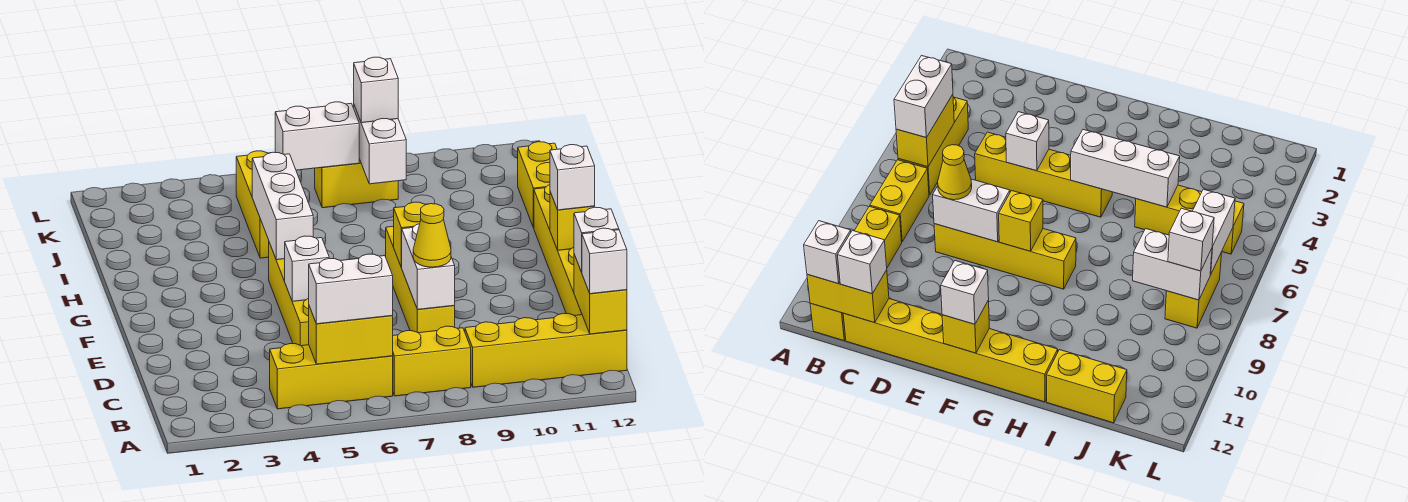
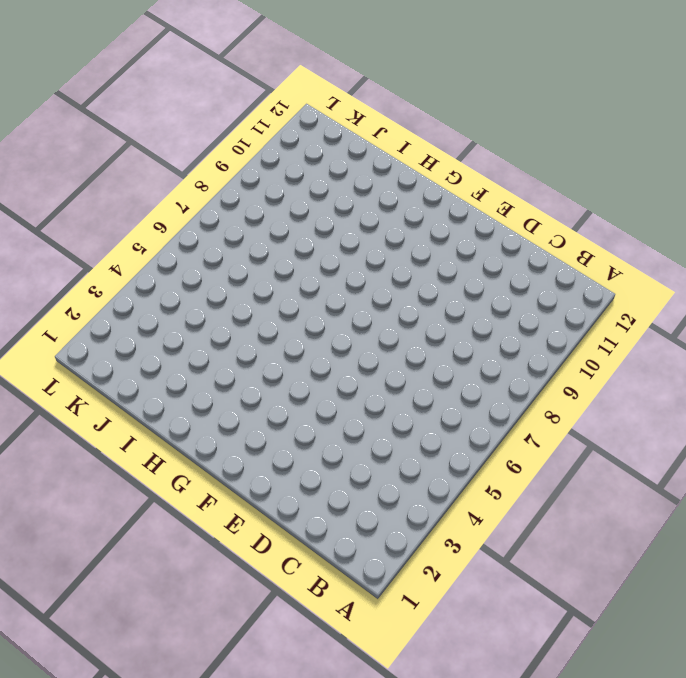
none -> yellow 1x3 brick [270,344,393,409]
none -> yellow 1x2 brick [393,326,471,396]
none -> yellow 1x4 brick [465,313,627,387]

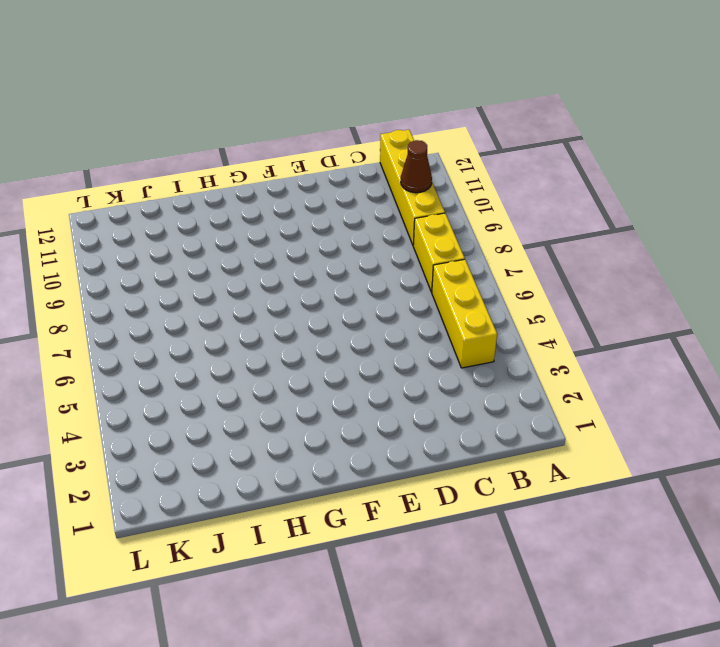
brown 1x1 cone [401,140,432,193] -> none
none -> yellow 1x6 brick [534,185,582,315]
none -> yellow 1x4 brick [269,243,309,346]
none -> yellow 1x4 brick [386,226,455,333]

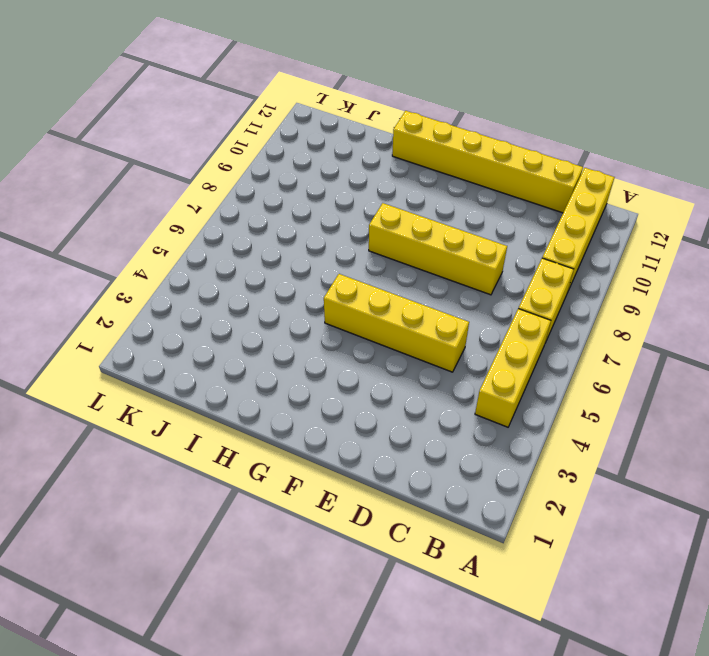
none -> yellow 1x3 brick [236,151,269,258]
none -> yellow 1x2 brick [518,142,557,228]
none -> yellow 1x2 brick [315,159,398,208]

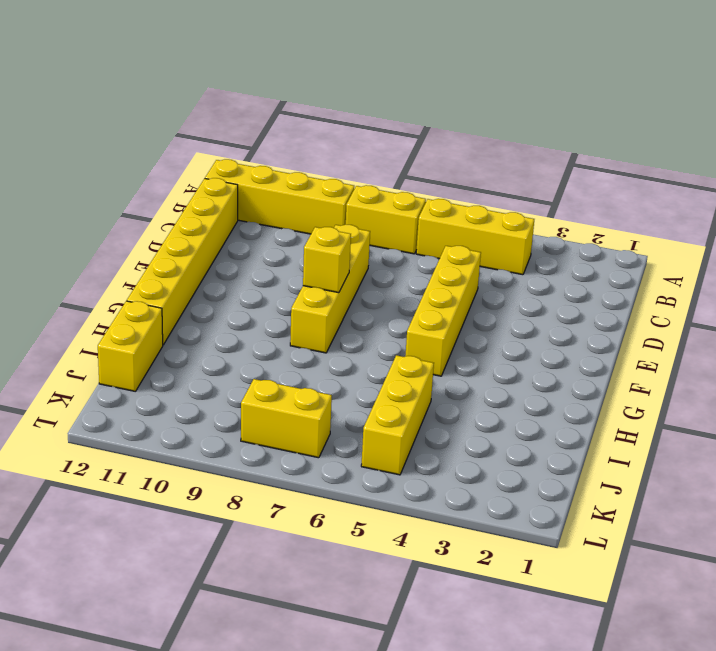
none -> yellow 1x2 brick [309,306,393,364]
none -> yellow 1x2 brick [574,254,627,334]
none -> white 1x2 brick [401,224,455,310]

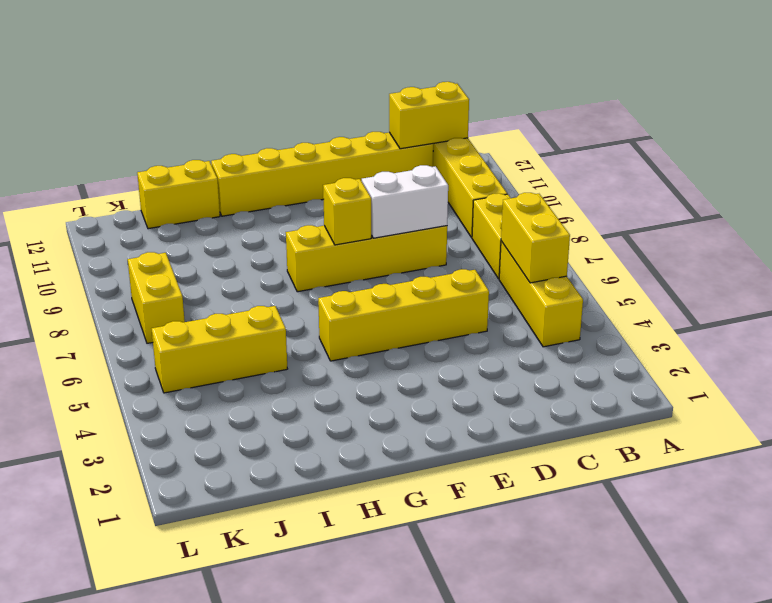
none -> white 1x1 brick [285,236,329,301]
none -> yellow 1x1 brick [550,192,595,250]
none -> white 1x3 brick [252,152,313,260]

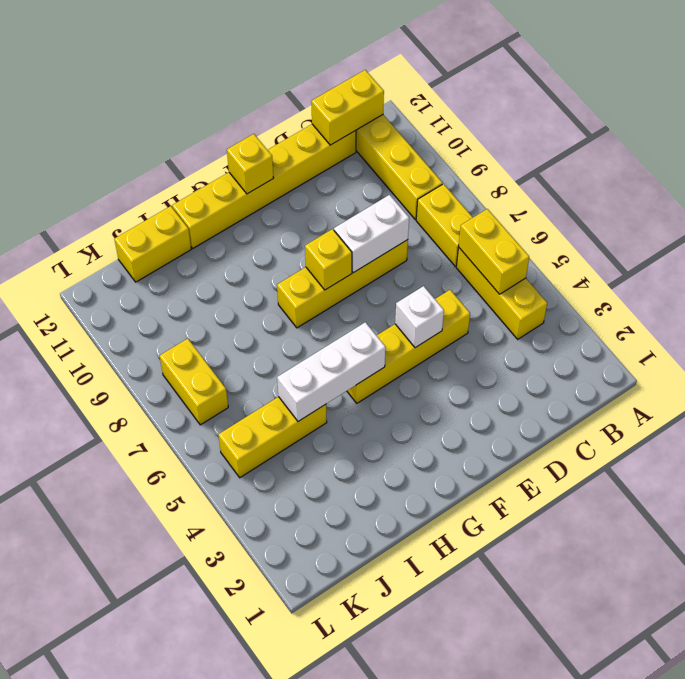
none -> white 1x2 brick [354,106,406,184]
none -> white 1x2 brick [275,102,359,170]
none -> white 1x2 brick [309,254,393,324]

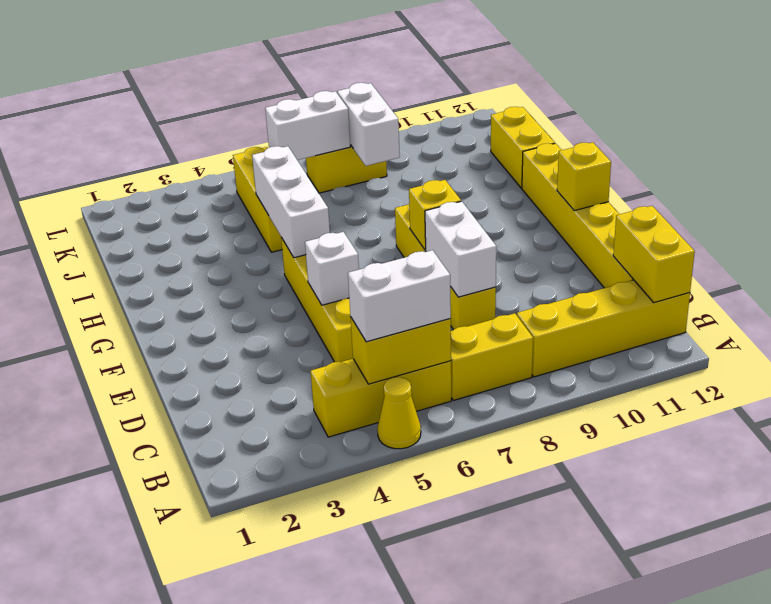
yellow 1x1 cone [377,377,421,449] -> yellow 1x1 cone moved to [413,204,451,267]
none -> white 1x1 brick [582,228,627,294]
none -> white 1x1 brick [574,207,619,272]
none -> white 1x1 brick [550,145,595,210]

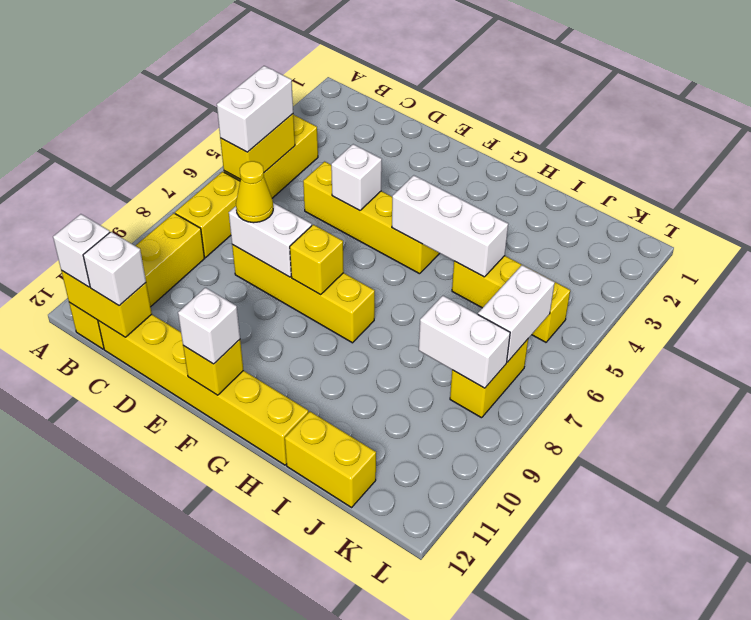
none -> white 1x1 brick [354,57,398,123]

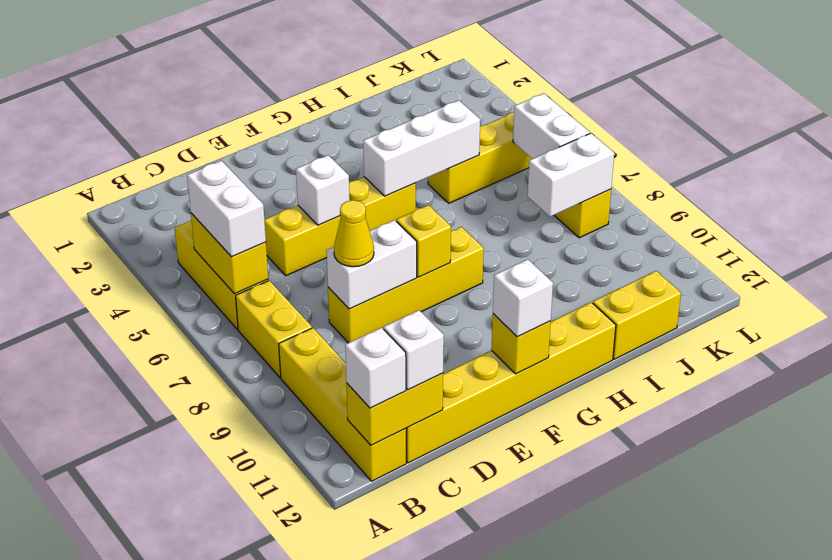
none -> white 1x1 brick [354,57,398,123]

